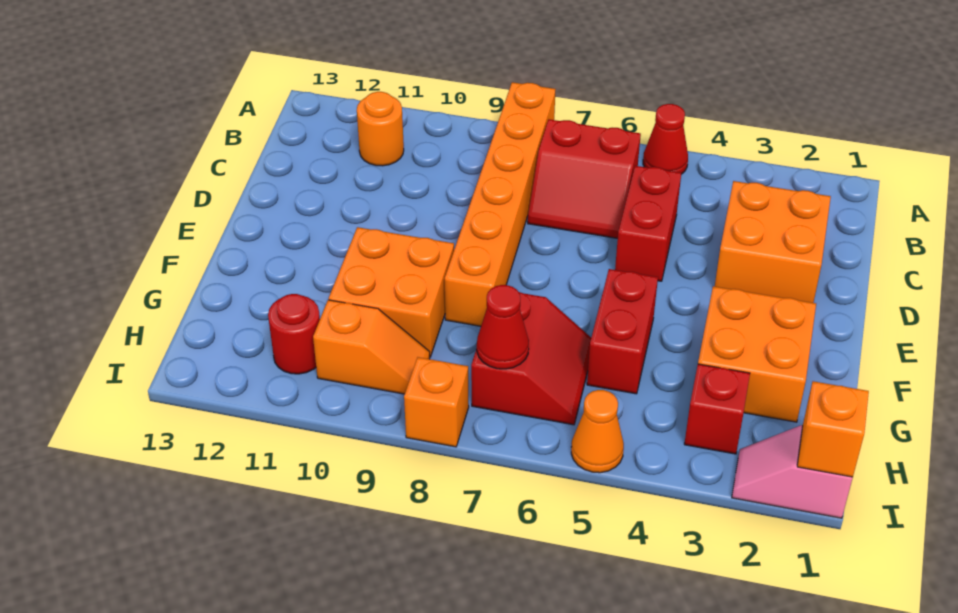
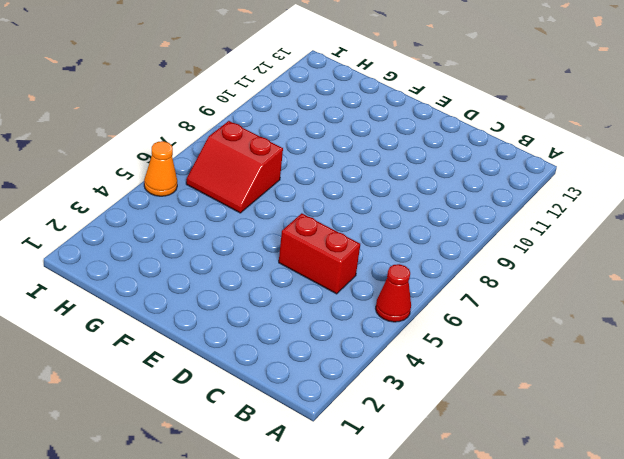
none -> orange 1x6 brick [445,82,555,326]
none -> red 2x2 slope [528,119,641,238]
none -> orange 1x1 round brick [357,92,404,166]

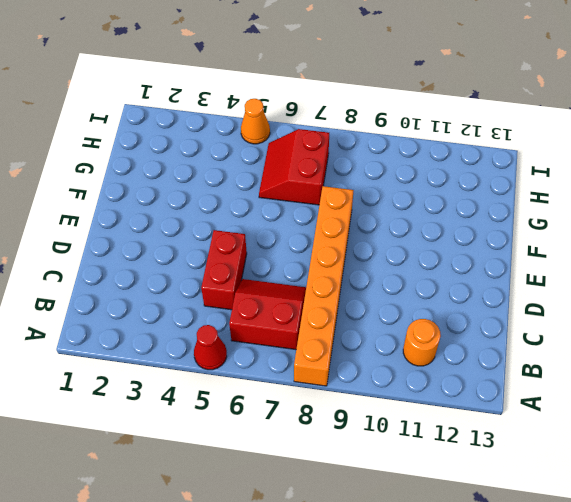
none -> orange 2x2 brick [715,181,831,303]
none -> orange 2x2 brick [698,286,816,422]
none -> red 1x2 brick [587,269,658,394]

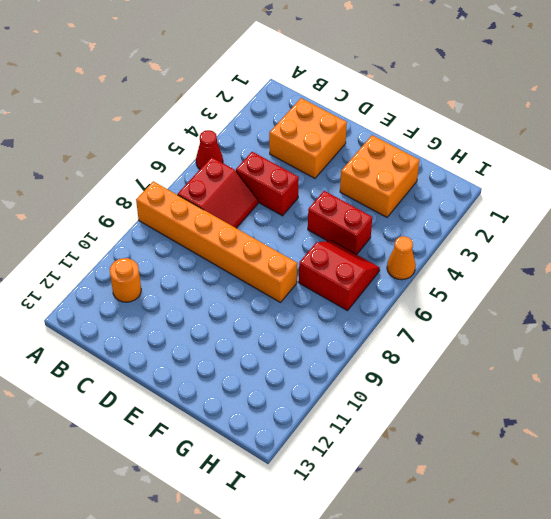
none -> orange 2x2 brick [329,227,454,357]
none -> red 1x1 brick [684,364,750,454]
none -> orange 1x2 slope [313,300,430,394]

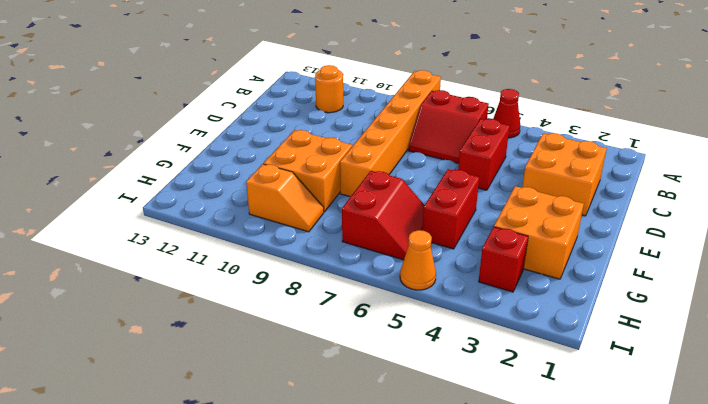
none -> red 1x1 round brick [268,294,320,374]
none -> pink 1x2 slope [732,425,853,518]
none -> orange 1x1 brick [404,357,469,447]

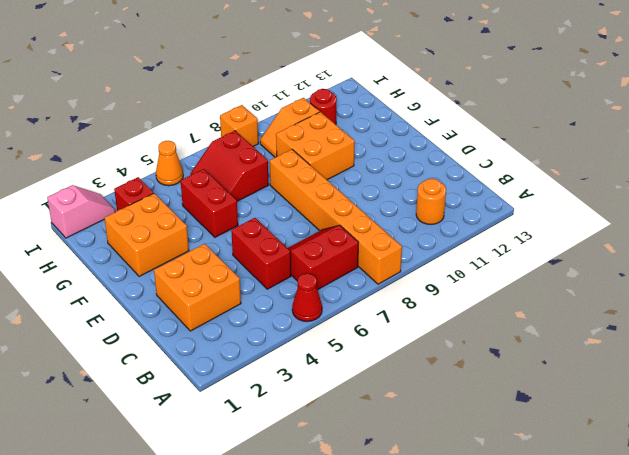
none -> red 1x1 cone [477,285,529,369]
none -> orange 1x1 brick [797,381,869,477]

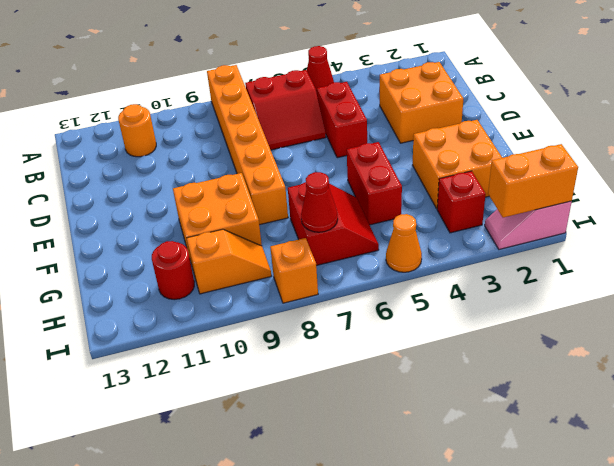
orange 1x2 brick [488,144,578,218] -> orange 1x1 brick [797,381,869,477]

